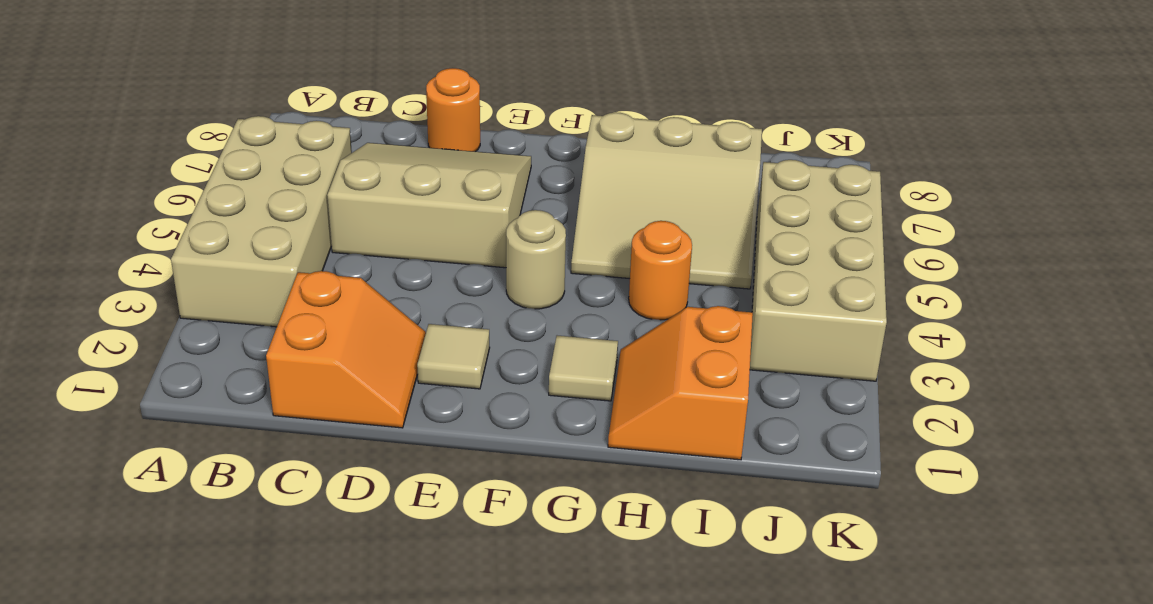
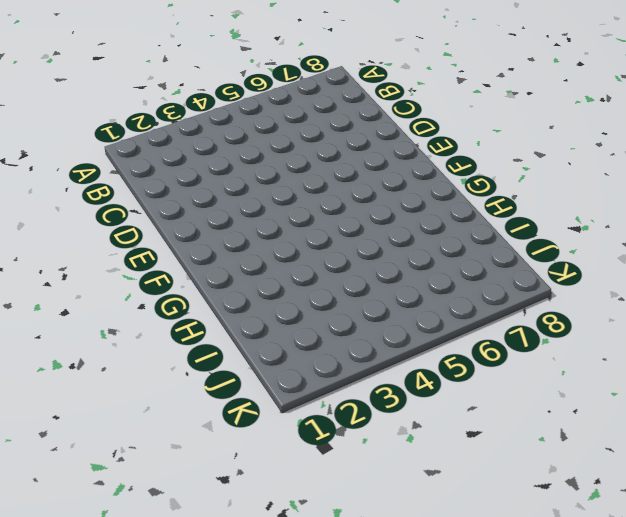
none -> tan 2x4 brick [171,116,352,327]
none -> orange 2x2 slope [266,271,426,428]

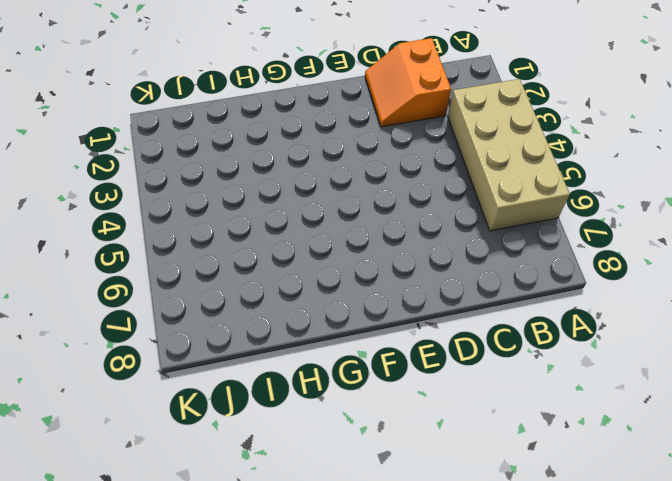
none -> tan 3x3 slope [327,143,531,268]
none -> orange 1x1 round brick [426,68,480,152]

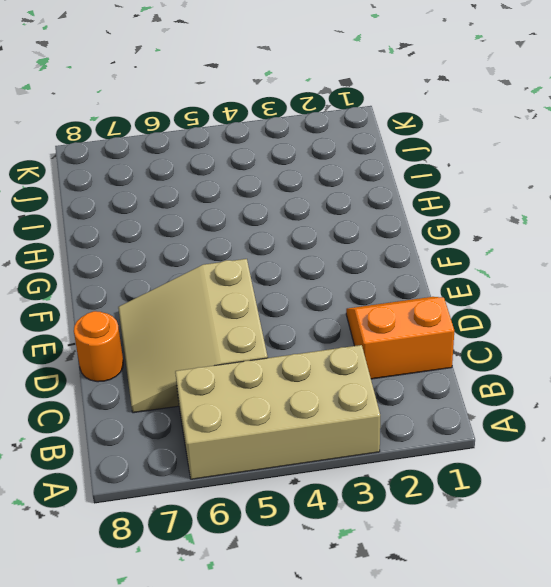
none -> tan 1x1 tile [417,324,490,389]
none -> tan 1x1 round brick [506,210,566,309]

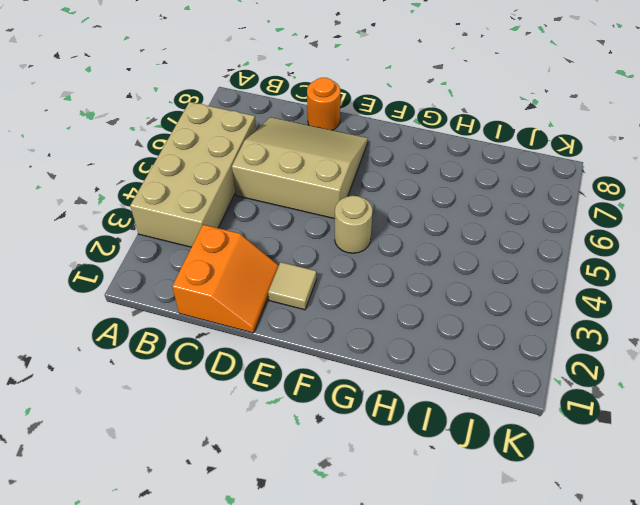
none -> tan 1x1 tile [549,336,618,401]
none -> tan 3x3 slope [571,112,762,289]

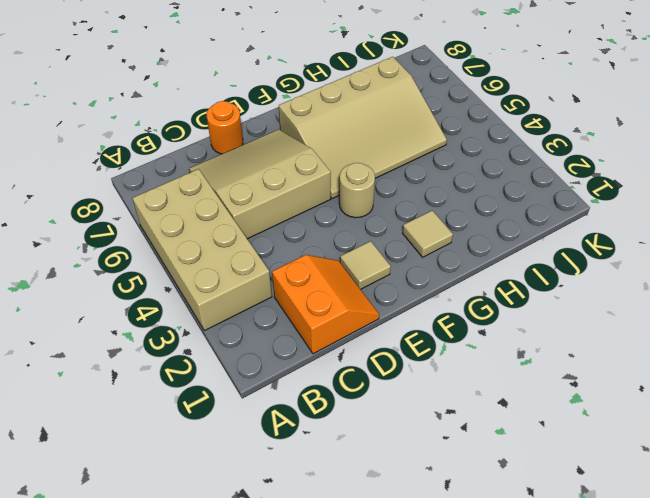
tan 3x4 slope [279,57,447,199] -> tan 3x3 slope [571,112,762,289]
none -> orange 2x2 slope [608,306,753,460]
none -> orange 1x1 round brick [629,221,692,320]

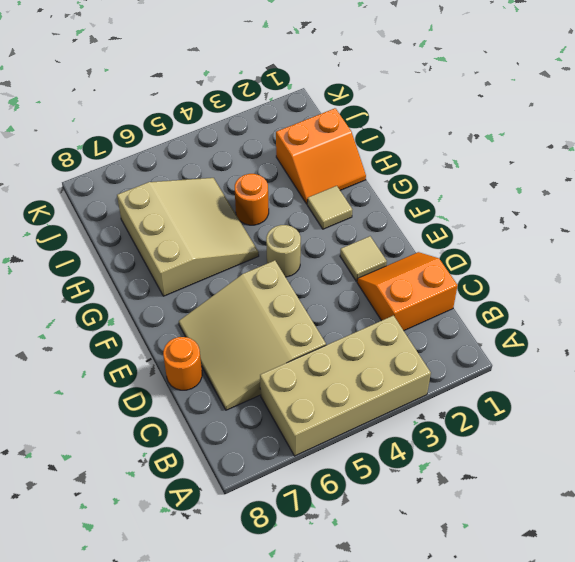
none -> tan 2x4 brick [750,160,887,381]

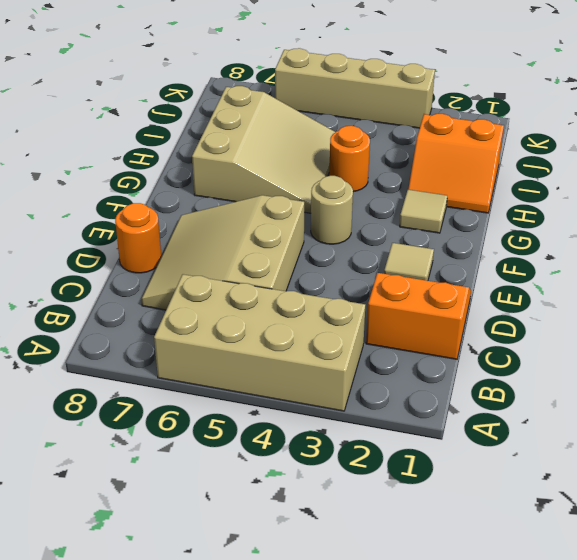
tan 1x4 brick [275,48,435,128] -> tan 2x4 brick [750,160,887,381]

